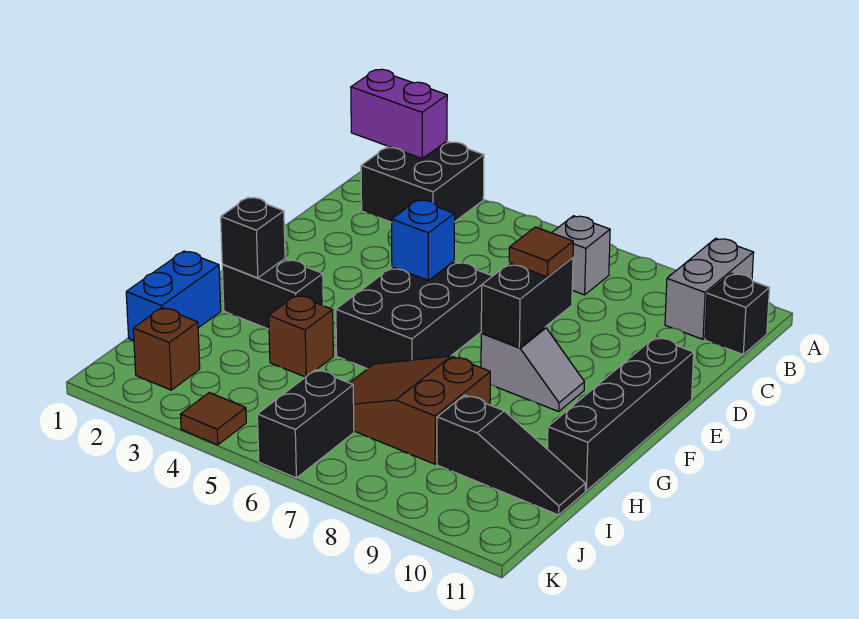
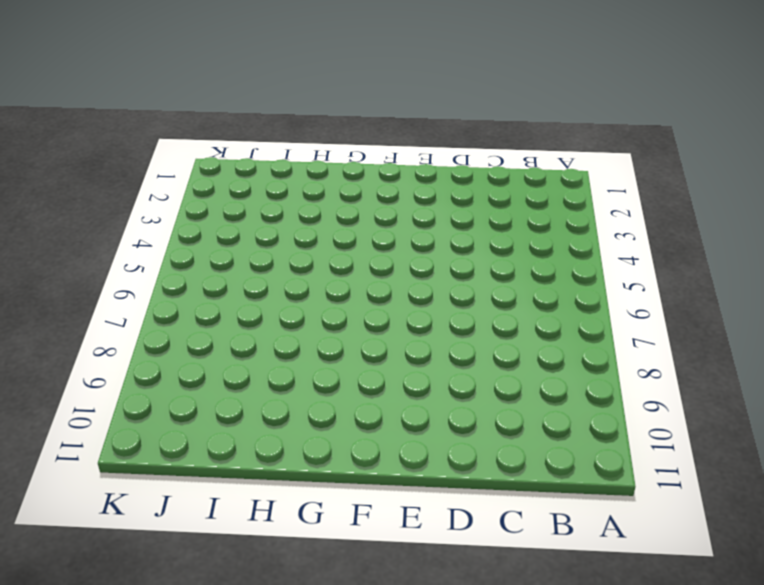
none -> black 2x2 brick [361,141,484,222]
none -> grey 1x2 brick [665,238,754,339]
none -> grey 1x1 brick [552,216,610,295]

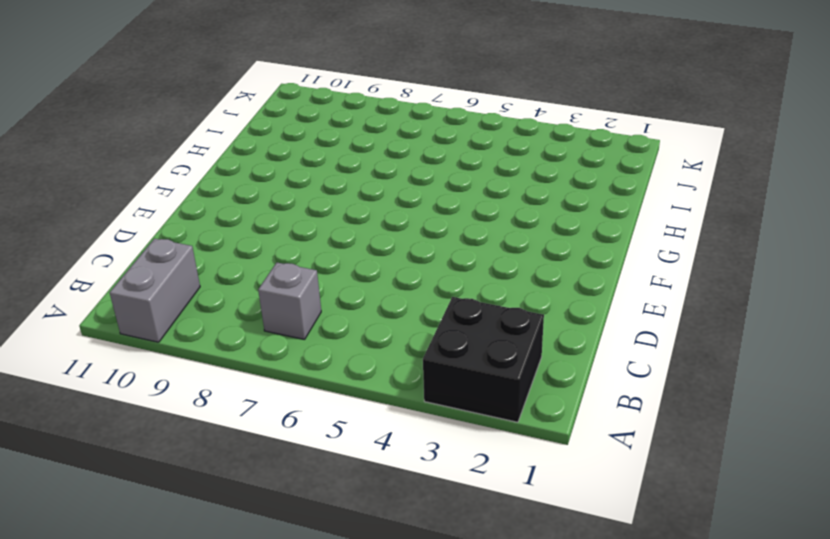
none -> black 1x1 brick [705,273,769,354]
none -> black 2x3 brick [336,261,492,369]
none -> black 1x4 brick [547,337,694,491]

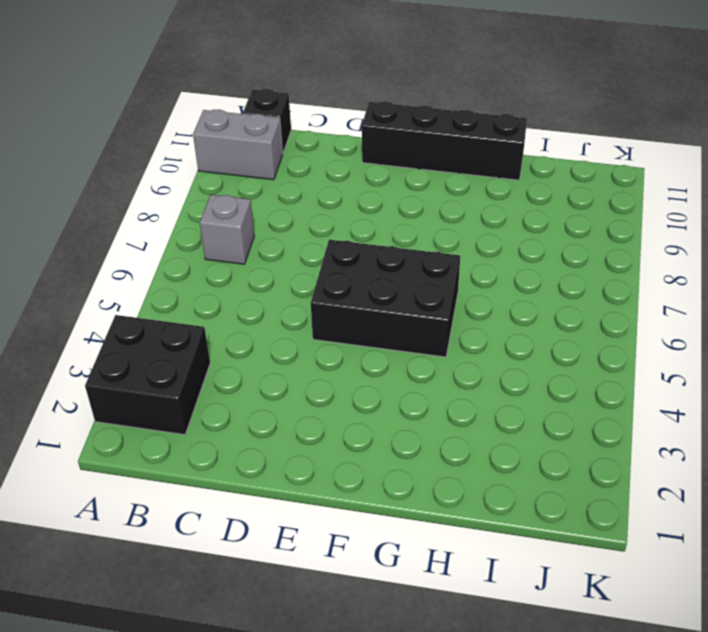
none -> grey 1x2 slope [481,327,584,411]
none -> black 1x2 brick [222,259,323,329]
none -> blue 1x2 brick [126,251,221,341]

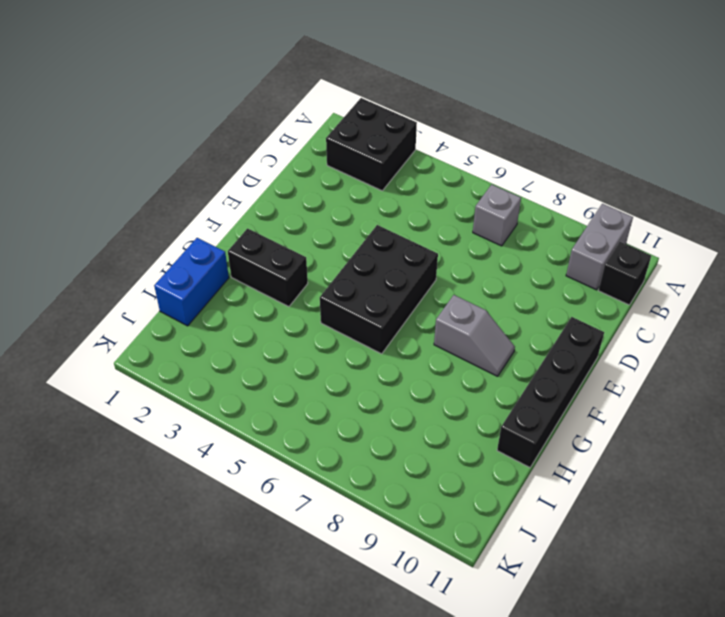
none -> brown 1x1 brick [269,295,333,377]
none -> brown 2x3 slope [350,356,490,464]
none -> black 1x3 slope [437,395,585,515]

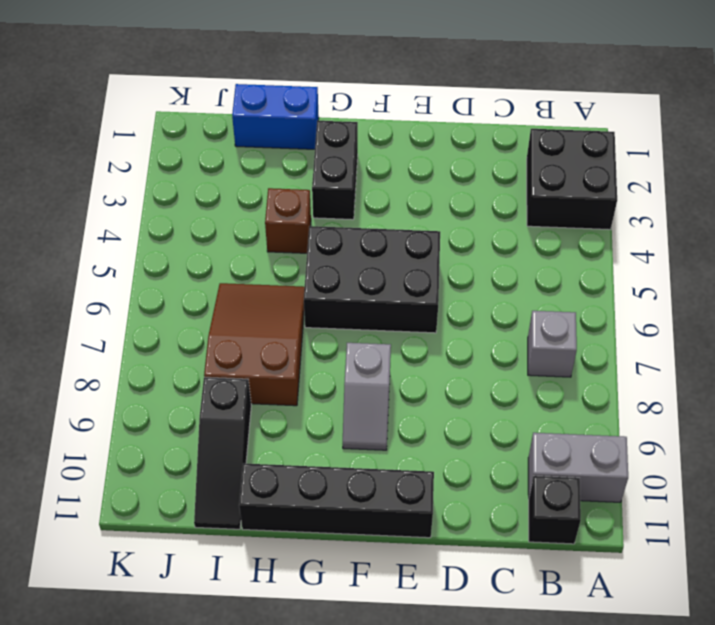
none -> brown 1x1 brick [133,308,200,390]
none -> black 1x2 brick [257,370,354,478]
none -> brown 1x1 tile [180,393,246,445]

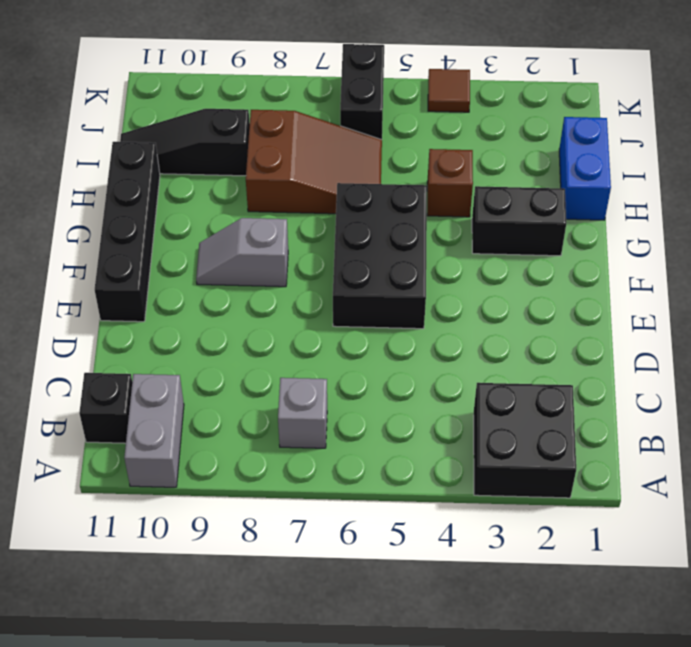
none -> brown 1x1 brick [133,308,200,390]
none -> purple 1x2 brick [351,69,447,158]
none -> blue 1x1 brick [392,200,455,280]

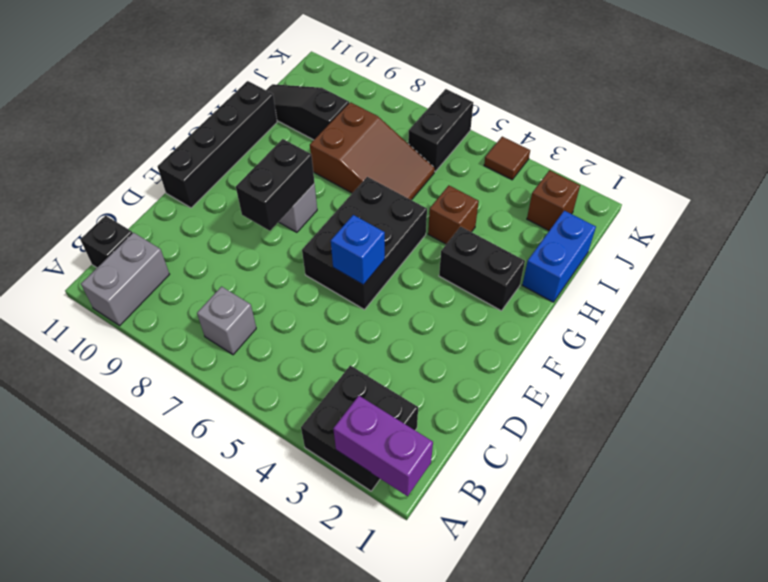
none -> black 1x1 brick [221,197,285,278]
none -> brown 1x1 tile [509,227,573,277]

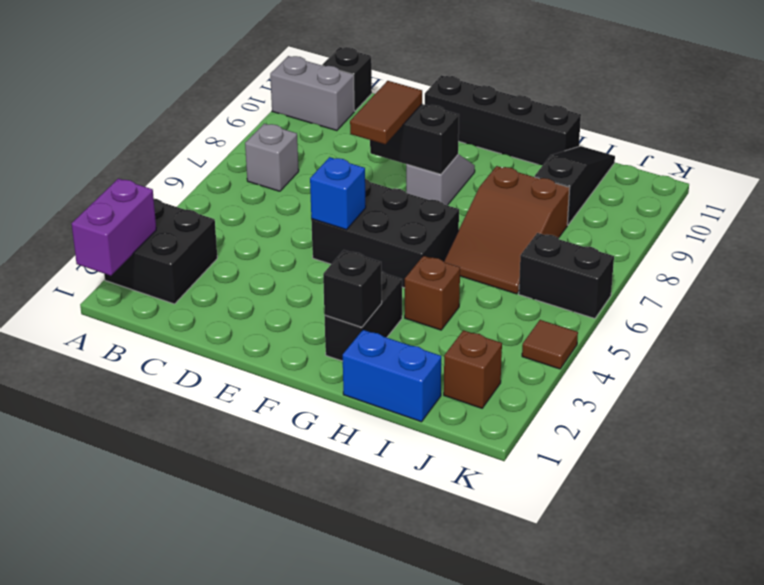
brown 1x2 tile [350,81,422,144] -> brown 1x1 tile [509,227,573,277]

